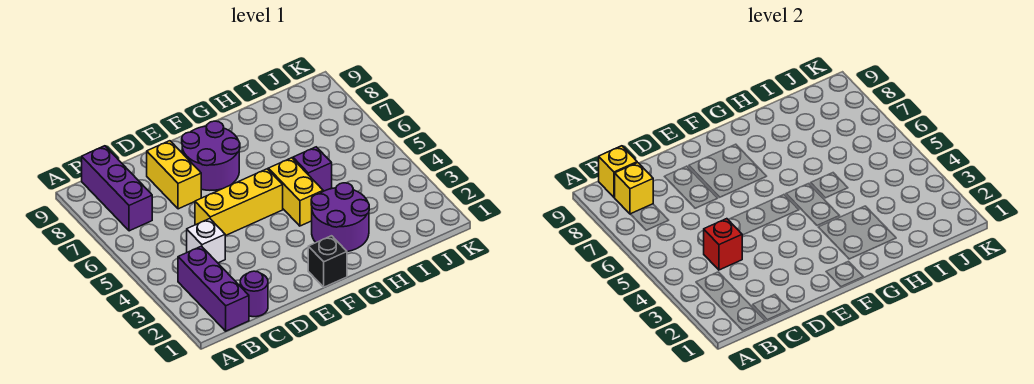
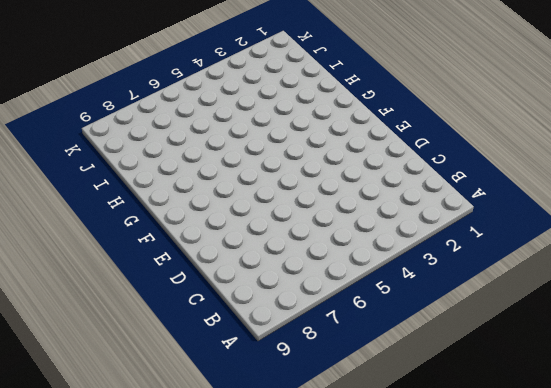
none -> purple 1x3 brick [178,246,249,331]
none -> purple 1x3 brick [82,146,152,231]
none -> purple 1x1 round brick [240,271,268,317]

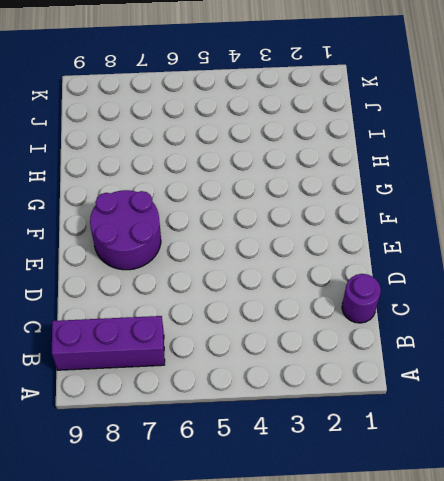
none -> purple 1x3 brick [178,246,249,331]
none -> white 1x1 brick [187,219,225,263]
none -> yellow 1x3 brick [195,169,283,236]

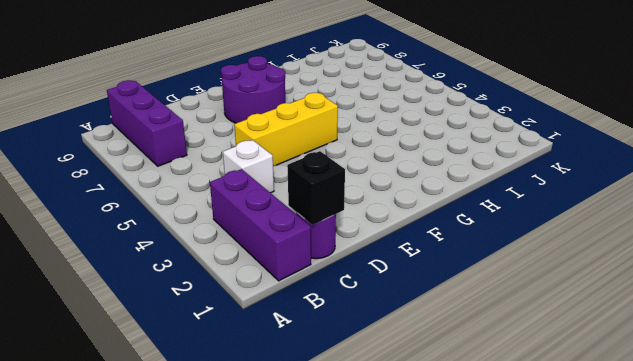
black 1x1 brick [287,151,345,225] -> black 1x1 brick moved to [308,236,347,287]
none -> yellow 1x2 brick [147,141,201,209]
none -> purple 2x2 round brick [311,183,369,252]
none -> yellow 1x2 brick [268,158,323,226]

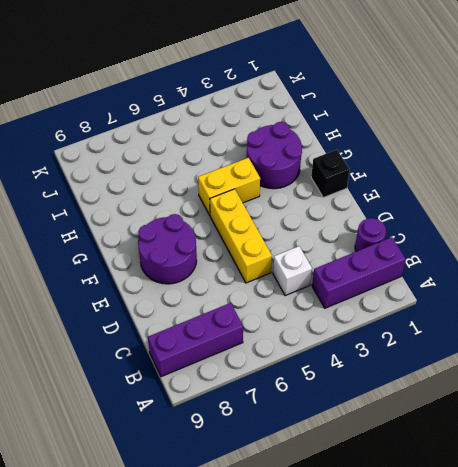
none -> yellow 1x2 brick [147,141,201,209]
none -> purple 1x1 brick [293,147,332,191]
none -> yellow 1x1 brick [614,163,653,214]

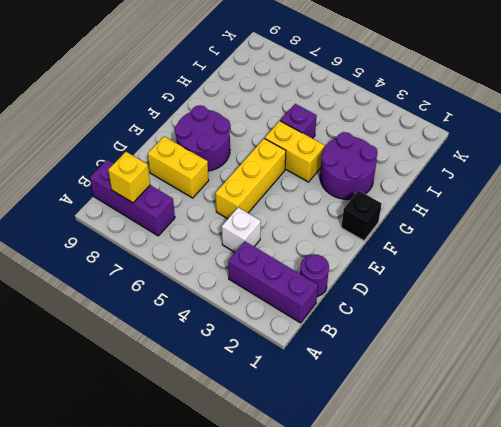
none -> yellow 1x1 brick [599,146,637,197]
none -> red 1x1 brick [704,219,742,270]

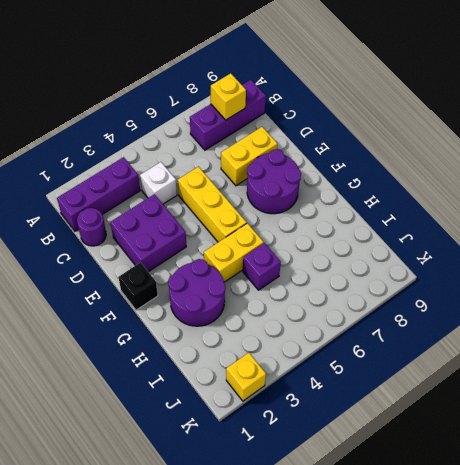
purple 2x2 brick [110,194,186,272] -> none
yellow 1x1 brick [226,353,266,401] -> yellow 1x1 brick moved to [599,146,637,197]
none -> red 1x1 brick [704,219,742,270]

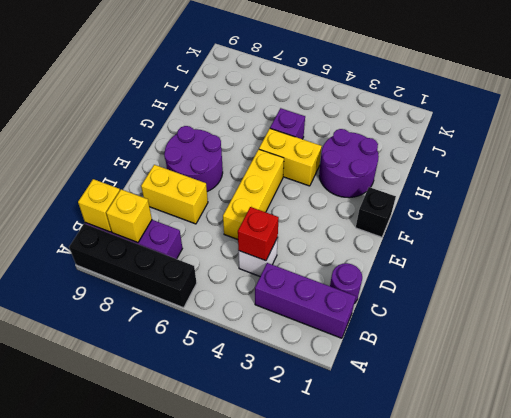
black 1x4 brick [69,224,197,308] -> none

